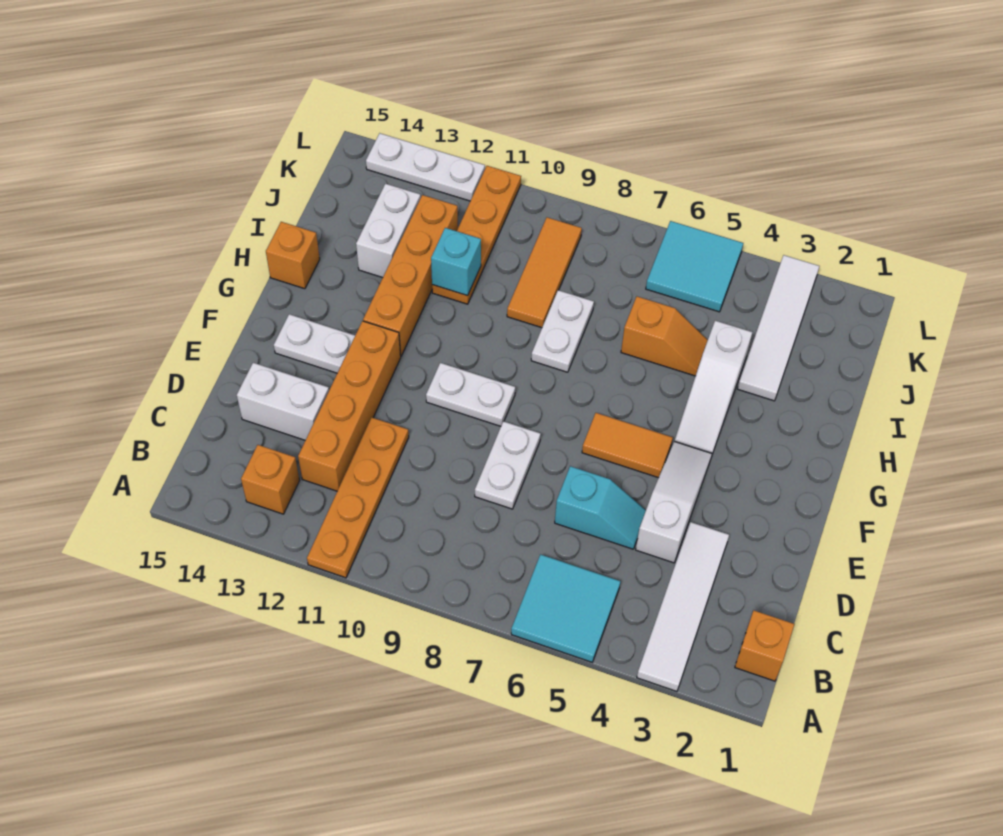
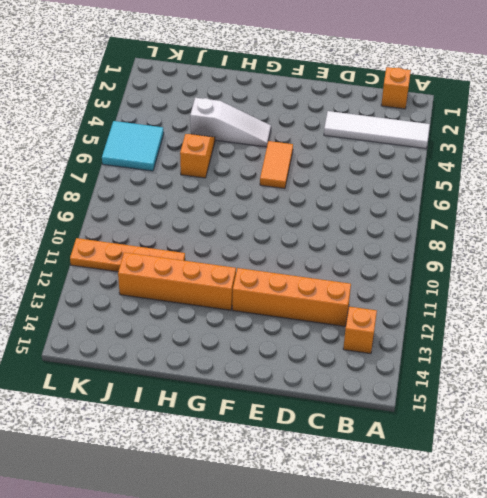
none -> cyan 2x2 tile [511,554,621,662]
none -> orange 1x4 plate [307,417,409,578]
none -> white 1x3 slope [636,441,712,563]

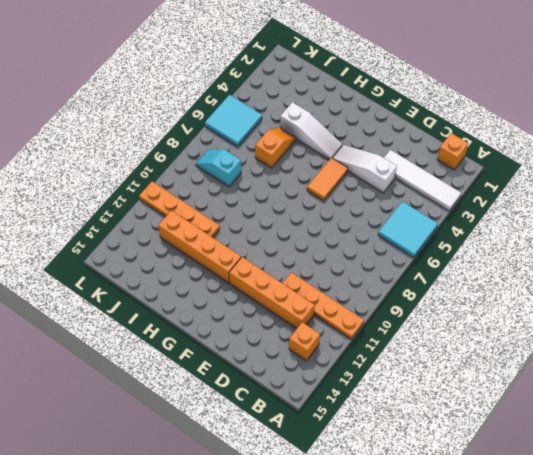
cyan 1x2 slope [196,149,241,187] -> cyan 1x2 slope turned to [555,466,646,549]
none -> white 1x2 plate [475,421,541,509]
none -> white 1x2 brick [237,363,329,440]
none -> white 1x2 plate [426,363,515,426]

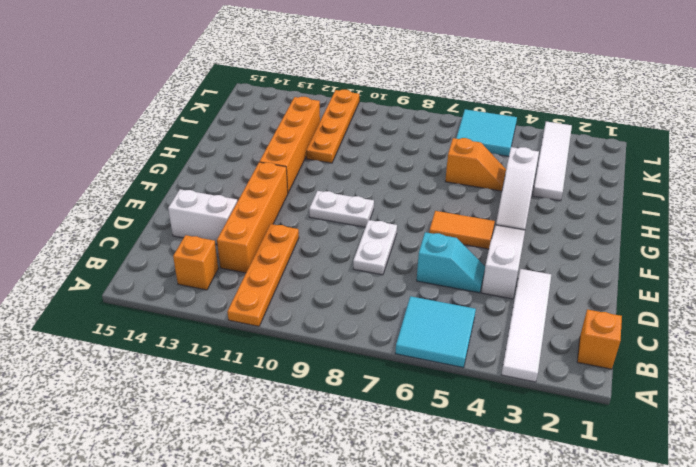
none -> white 1x2 plate [274,314,355,373]
none -> white 1x2 plate [531,290,594,372]
none -> orange 1x1 brick [266,222,320,289]

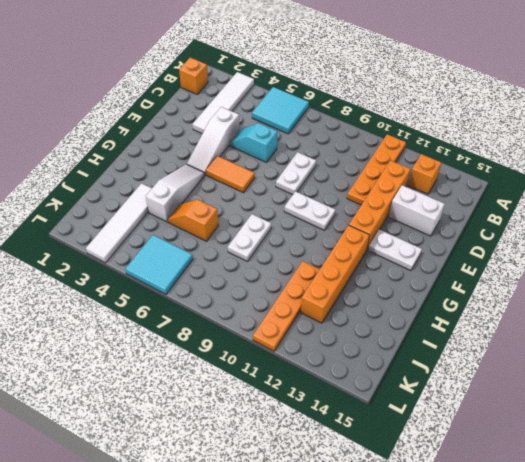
none -> orange 1x1 brick [266,222,320,289]
none -> orange 1x3 tile [507,217,582,328]
none -> white 1x2 brick [356,184,421,278]

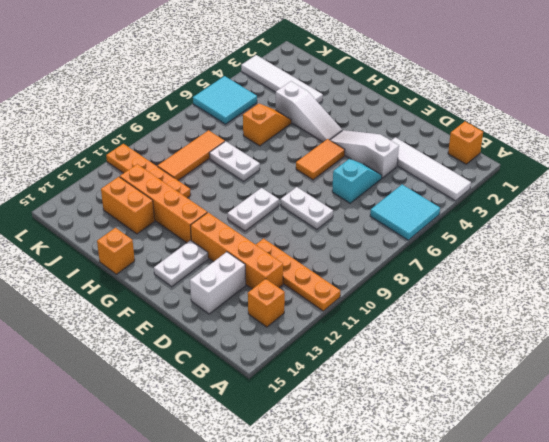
orange 1x2 brick [101,177,155,234] -> white 1x2 brick [356,184,421,278]
orange 1x3 tile [157,130,225,180] -> orange 1x3 tile turned to [507,217,582,328]
none -> white 1x3 plate [366,133,485,201]
none -> cyan 1x1 brick [431,228,481,296]

